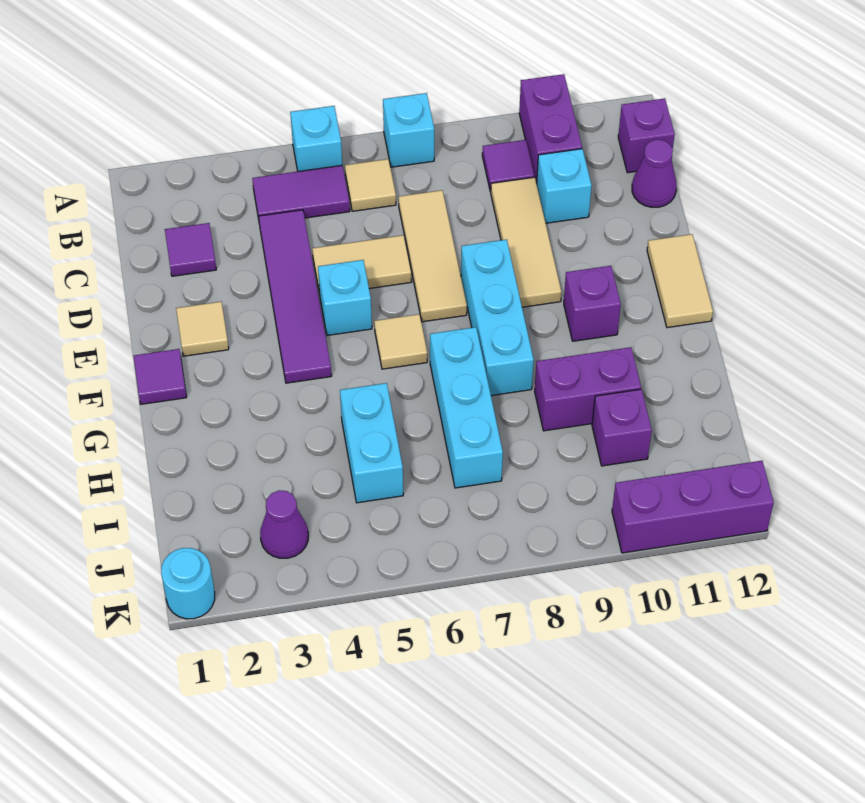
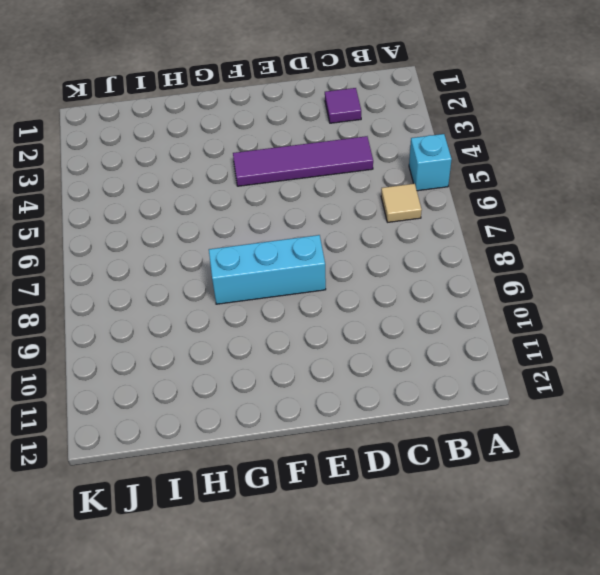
none -> cyan 1x1 brick [383,93,434,167]
none -> purple 1x2 brick [519,74,582,184]
none -> purple 1x2 tile [252,165,350,219]

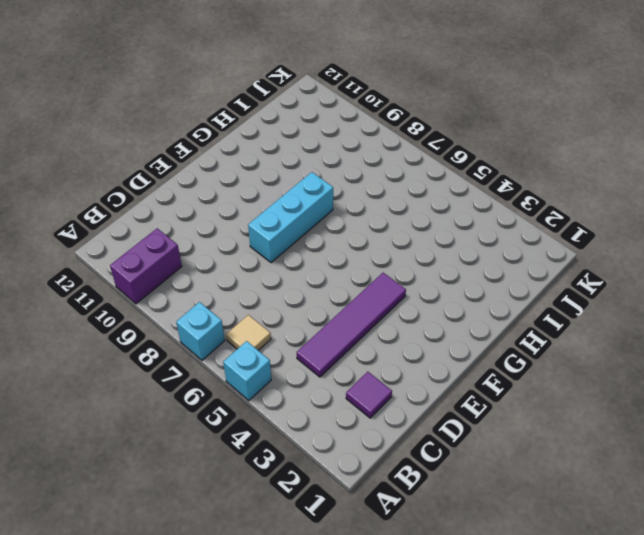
none -> purple 1x2 tile [252,165,350,219]
none -> purple 1x1 tile [482,140,534,192]
none -> purple 1x1 brick [618,98,675,173]

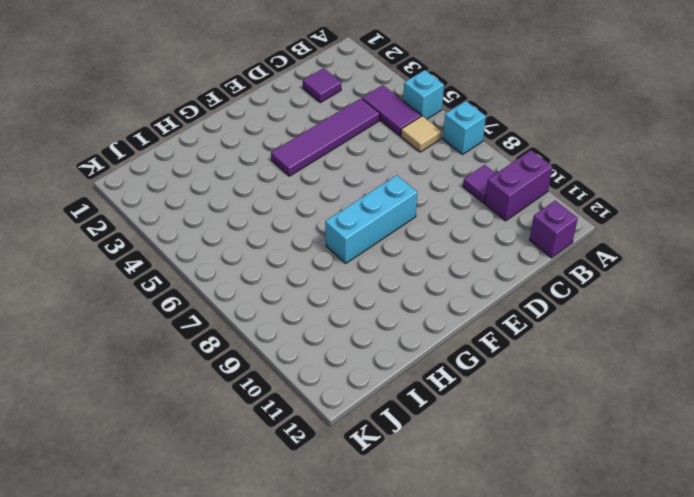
none -> tan 1x3 tile [399,190,467,322]
none -> tan 1x3 tile [491,177,562,307]
none -> cyan 1x1 brick [537,149,592,223]

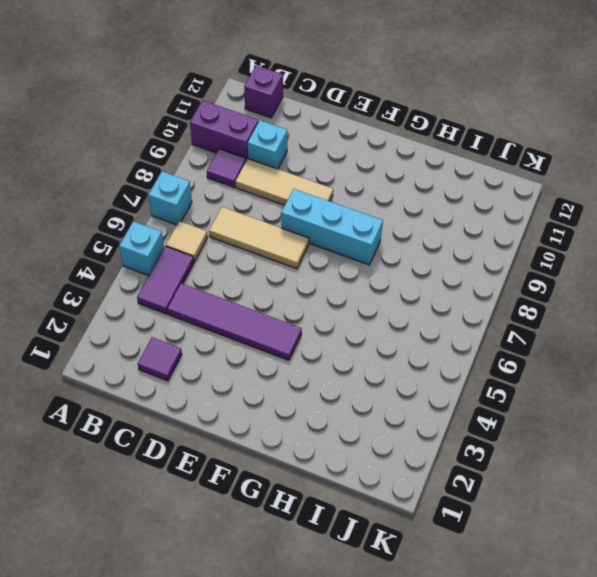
none -> purple 1x1 cone [632,140,677,207]
none -> tan 1x2 tile [312,235,411,295]
none -> tan 1x1 tile [176,302,229,356]

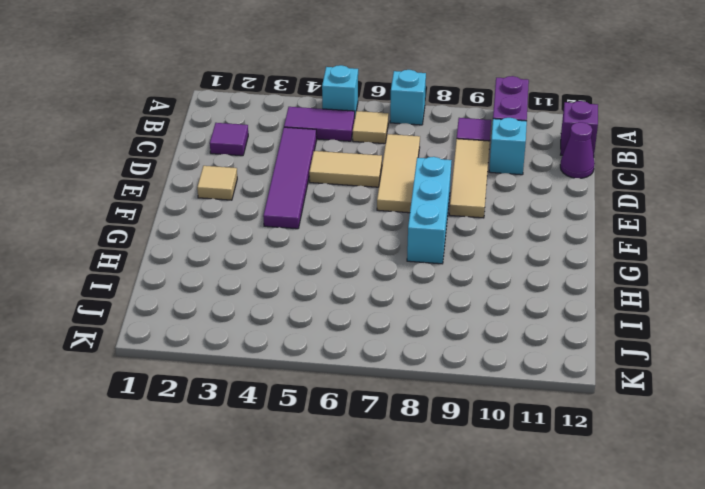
none -> cyan 1x1 brick [318,260,372,336]
none -> tan 1x2 tile [647,234,713,328]
none -> purple 1x1 tile [134,349,187,404]

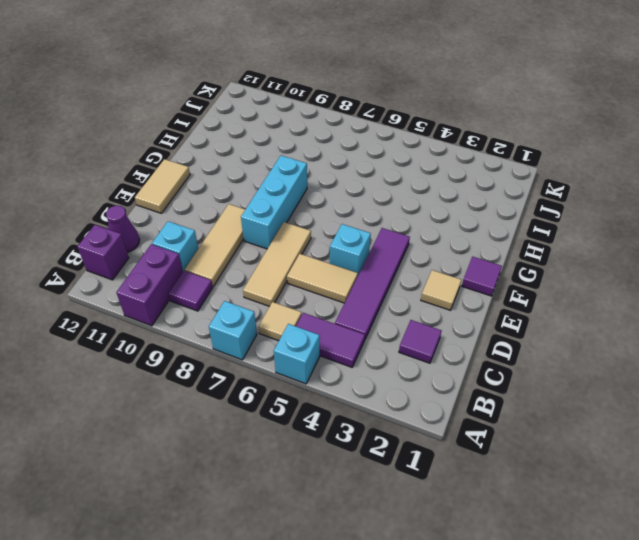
none -> tan 1x1 tile [374,314,427,369]
none -> purple 1x1 brick [564,266,621,341]
none -> cyan 1x3 brick [430,327,503,488]

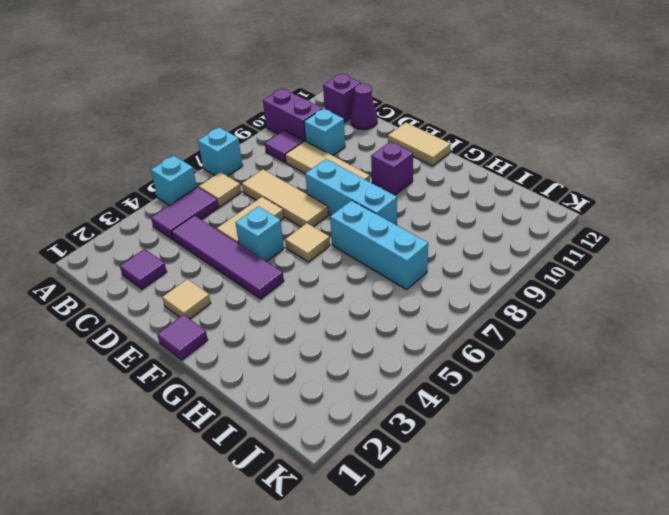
none -> cyan 1x2 brick [340,383,403,503]
none -> purple 1x2 brick [535,347,641,431]
none -> purple 1x1 brick [592,389,652,466]

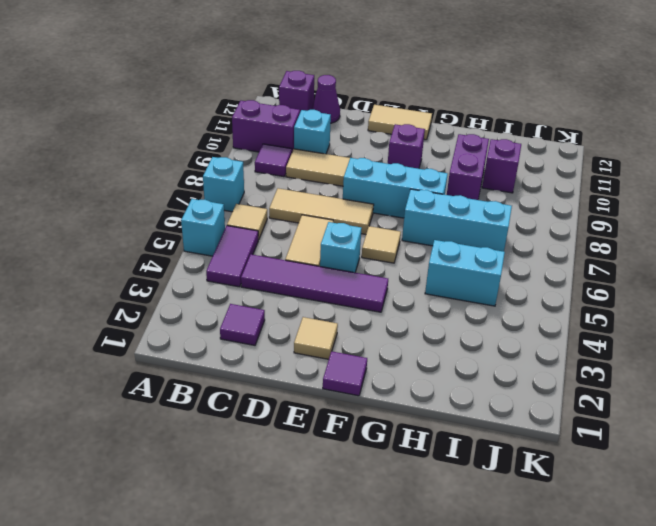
none -> purple 1x1 cone [260,490,308,558]
none -> cyan 1x1 round brick [161,548,215,619]
none -> purple 1x3 brick [612,461,774,553]

